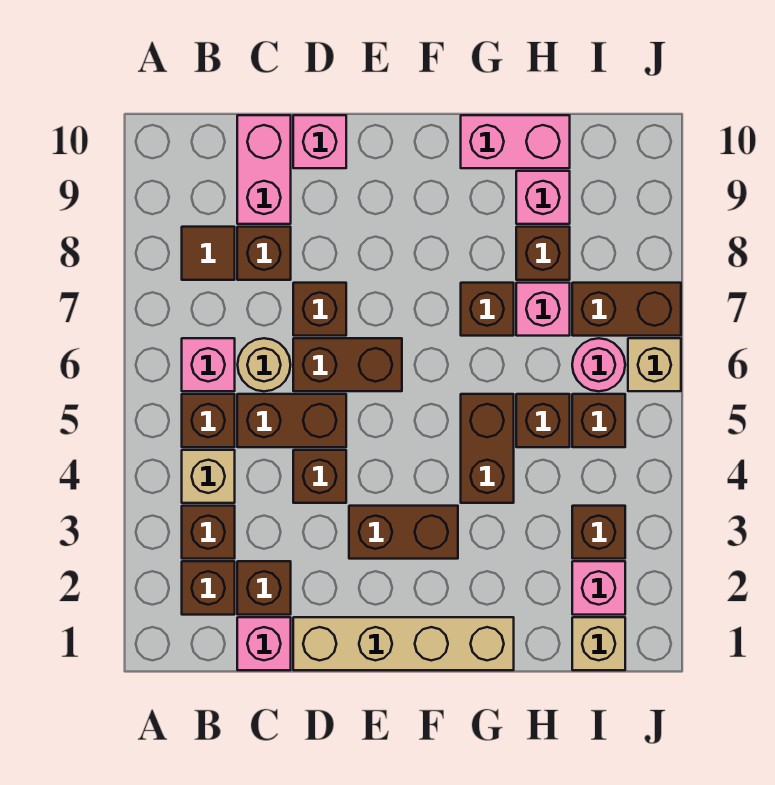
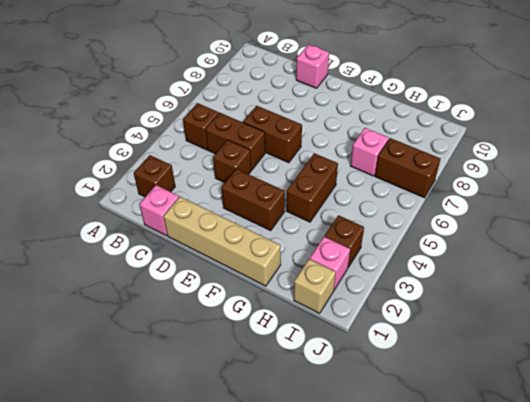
none -> brown 1x1 brick [182,506,235,559]
none -> tan 1x1 brick [182,450,235,503]
none -> pink 1x1 brick [182,338,235,391]
none -> brown 1x1 tile [182,227,235,280]

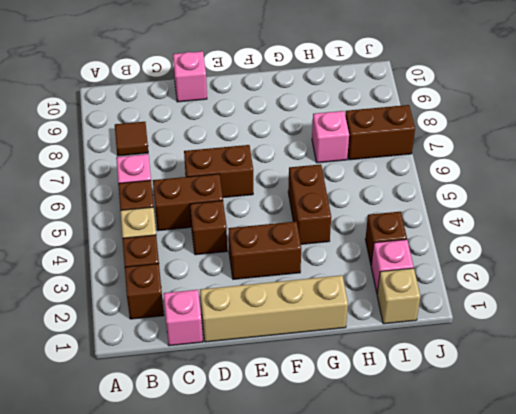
none -> brown 1x1 brick [237,561,291,615]
none -> tan 1x1 round brick [238,338,291,391]
none -> brown 1x1 brick [237,227,291,280]
none -> pink 1x2 brick [237,115,291,224]

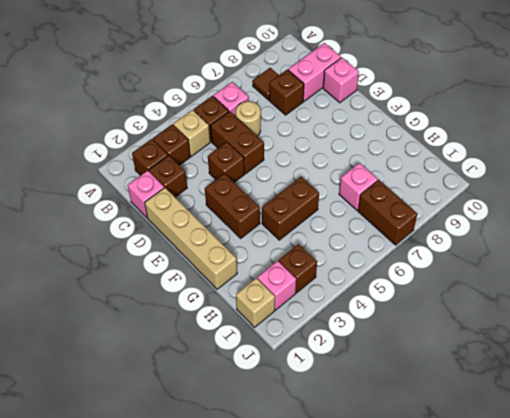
none -> brown 1x2 brick [293,338,402,391]
none -> brown 1x1 brick [293,283,346,336]
none -> brown 1x1 brick [461,283,514,336]
none -> pink 1x2 brick [461,115,570,168]

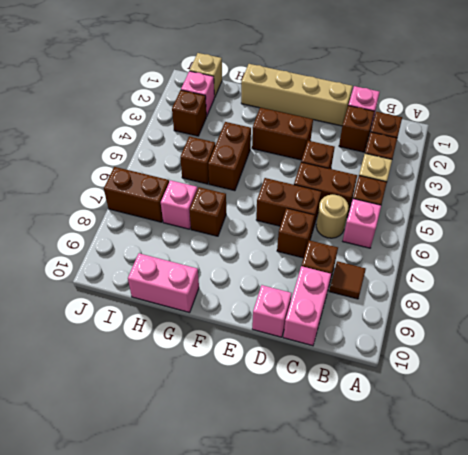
none -> brown 1x1 brick [516,227,570,280]
none -> pink 1x1 brick [516,171,570,224]
none -> brown 1x1 brick [572,394,625,447]
none -> pink 1x1 round brick [572,338,625,391]

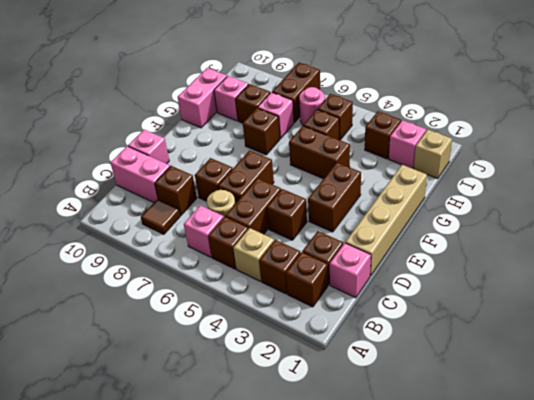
none -> tan 1x1 brick [628,338,681,391]

